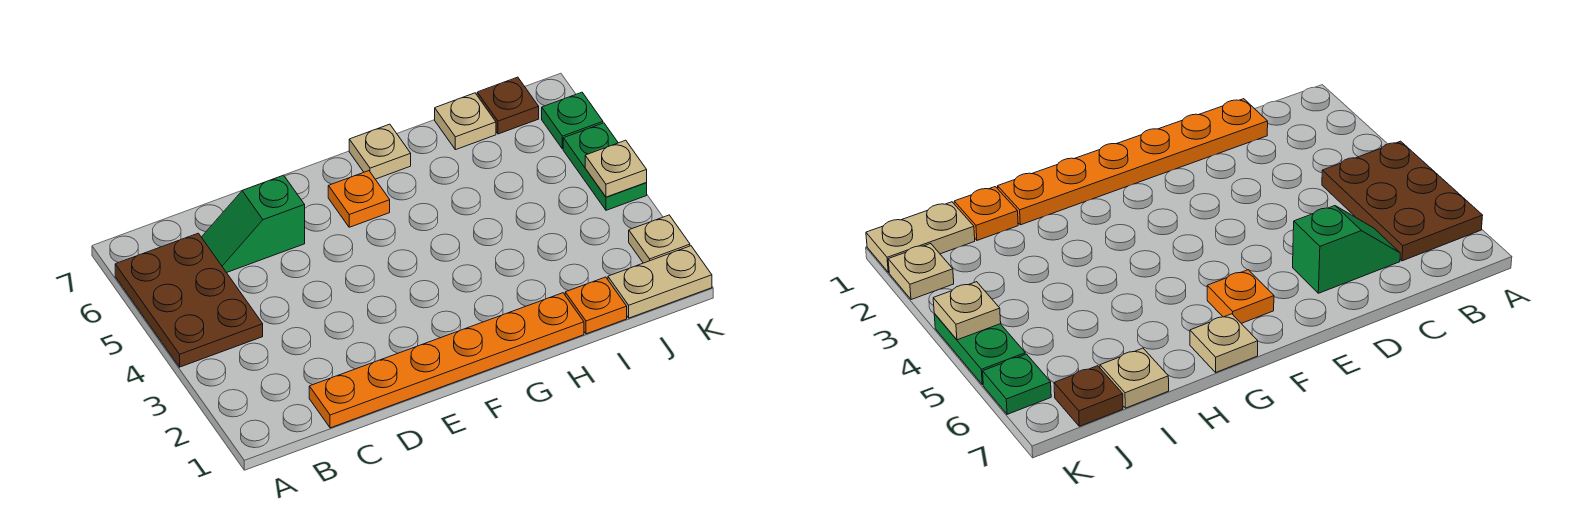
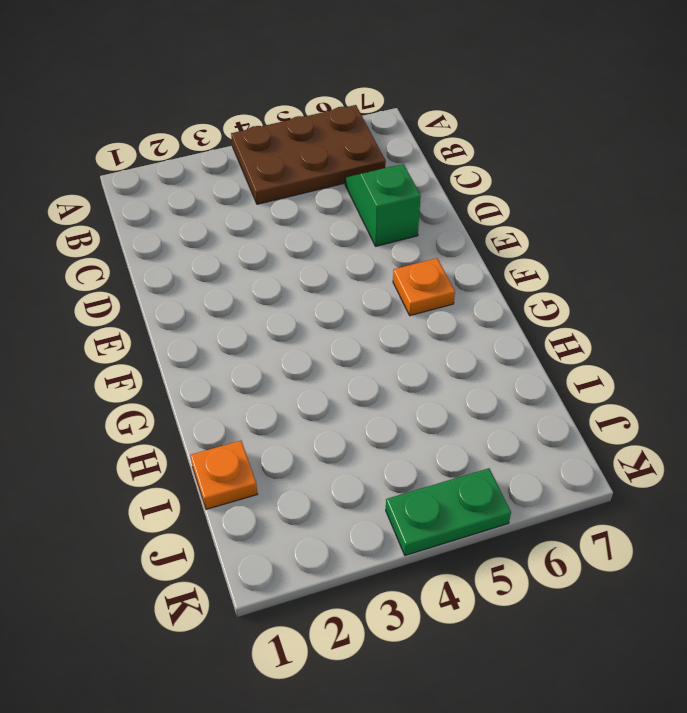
none -> orange 1x6 plate [309,293,584,428]
none -> tan 1x1 plate [349,124,411,179]
none -> tan 1x1 plate [435,93,496,150]

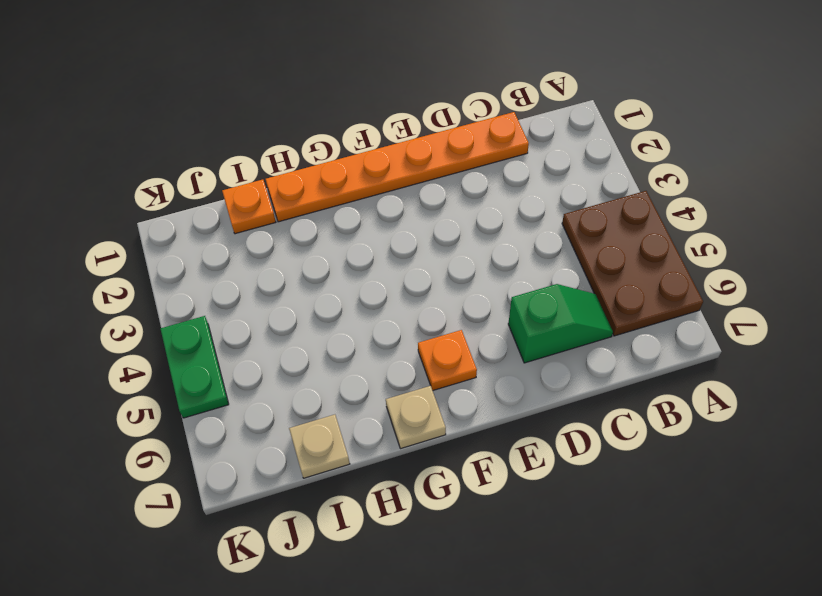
none -> tan 1x2 plate [608,246,712,318]
none -> brown 1x1 plate [477,77,539,134]
none -> tan 1x1 plate [629,215,690,263]

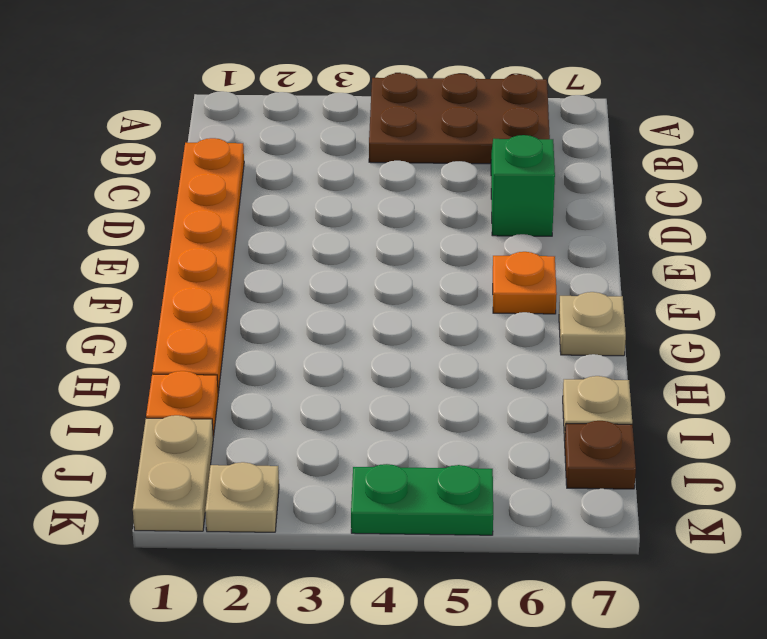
none -> green 1x1 plate [542,92,603,149]
none -> tan 1x1 plate [585,140,647,197]

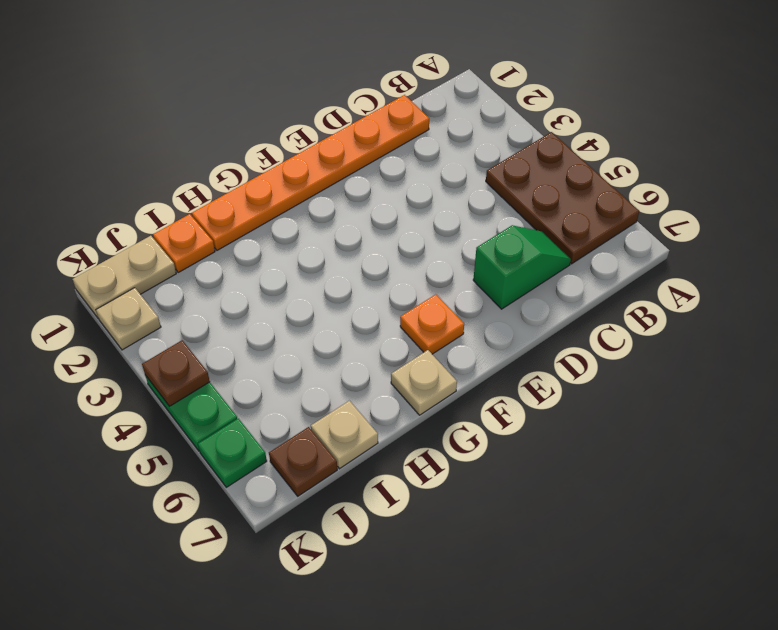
brown 1x1 plate [142,340,210,406] -> tan 1x1 plate [585,140,647,197]

